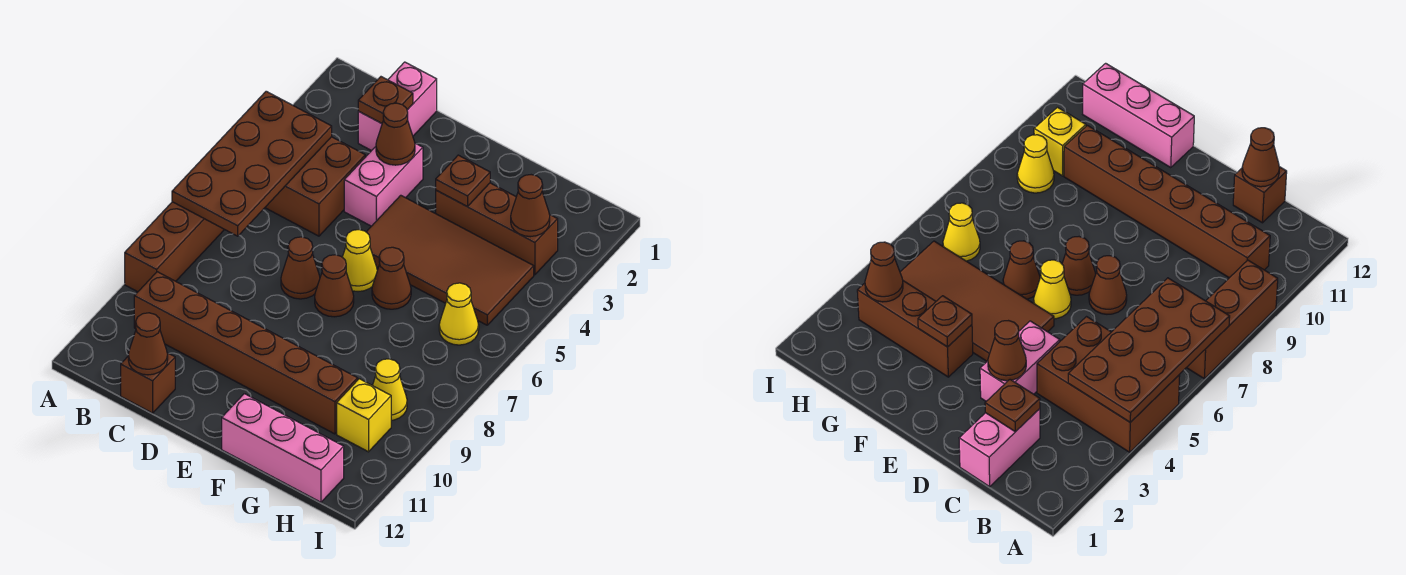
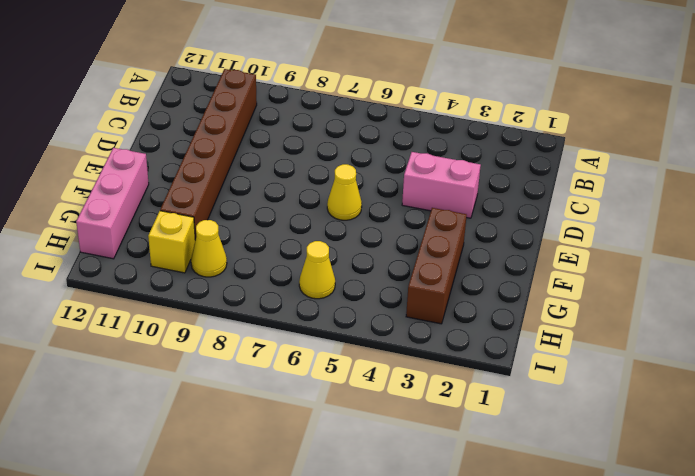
none -> brown 2x3 brick [265,137,365,236]
none -> brown 1x3 brick [125,202,224,292]
none -> pink 1x2 brick [358,62,437,151]

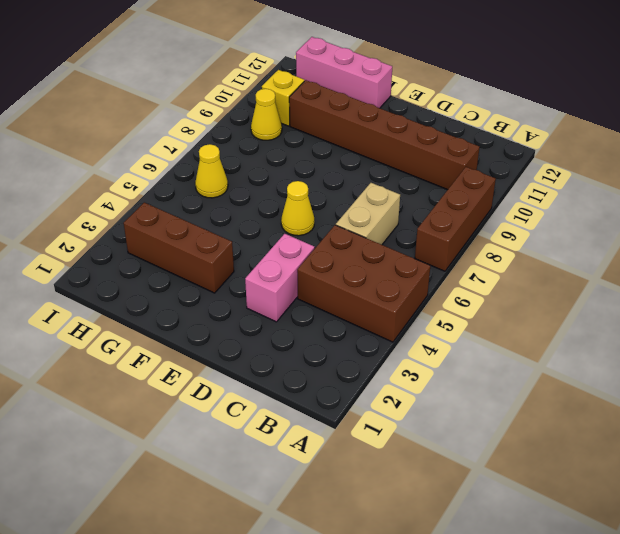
tan 1x2 brick [336,183,400,245] -> none
none -> pink 1x2 brick [358,62,437,151]
none -> brown 1x1 brick [121,353,175,413]
none -> brown 1x1 cone [281,237,320,299]

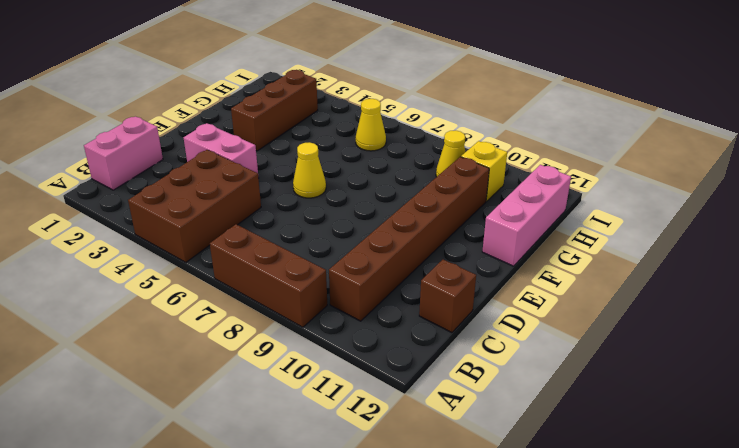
pink 1x2 brick [84,117,163,190] -> pink 1x2 brick turned to [358,62,437,151]
none -> brown 1x1 cone [281,237,320,299]
none -> brown 2x4 tile [367,195,534,325]
none -> brown 1x1 cone [315,255,354,317]

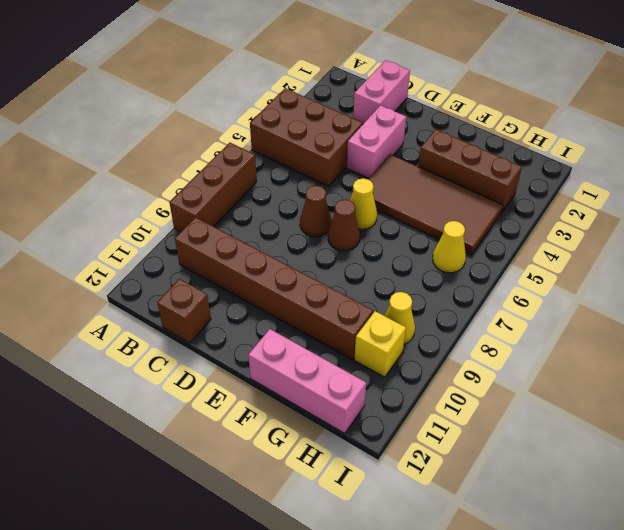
none -> brown 1x1 cone [372,247,411,309]
none -> brown 2x4 plate [172,91,332,236]
none -> brown 1x1 plate [358,77,413,123]

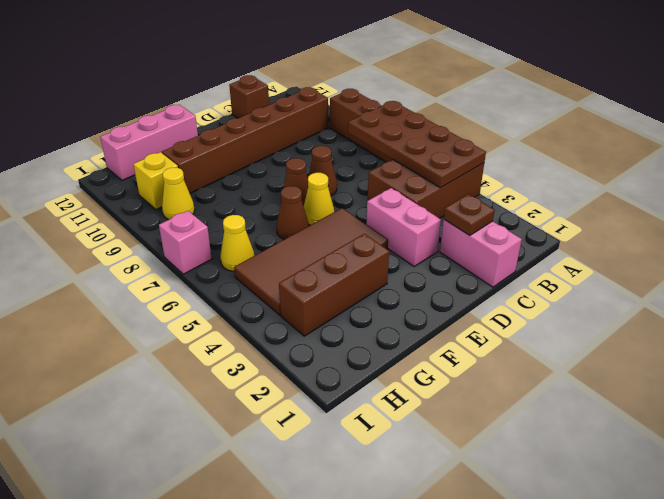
pink 1x1 brick [159,211,212,274] -> none
none -> brown 1x1 cone [128,313,168,375]
none -> brown 1x1 cone [376,103,415,165]
none -> brown 1x1 plate [436,155,490,206]

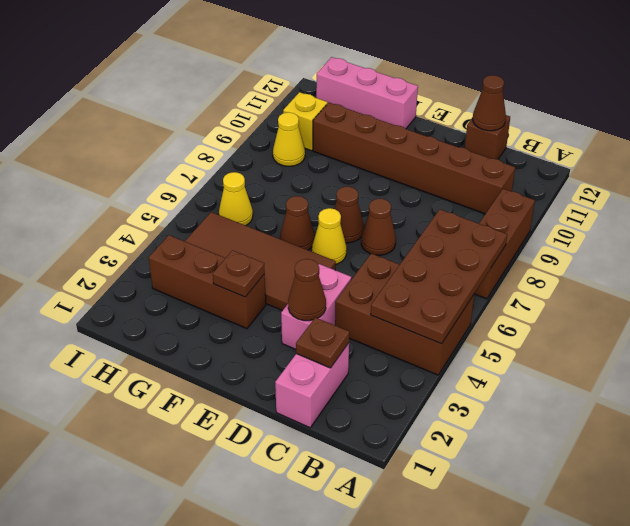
none -> brown 1x1 cone [511,175,550,237]

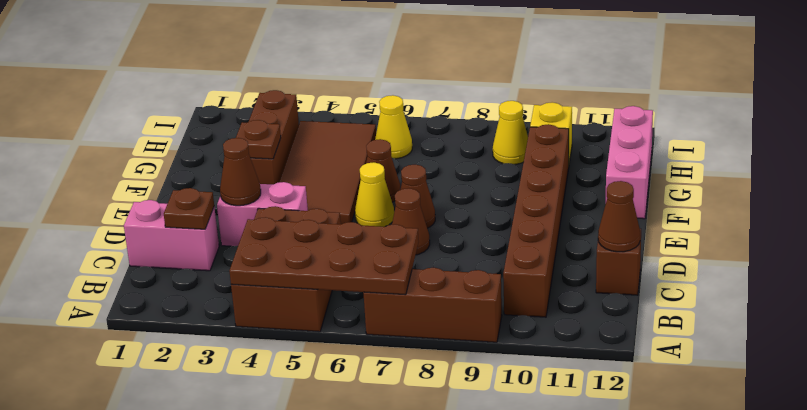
none -> brown 1x1 cone [511,175,550,237]

